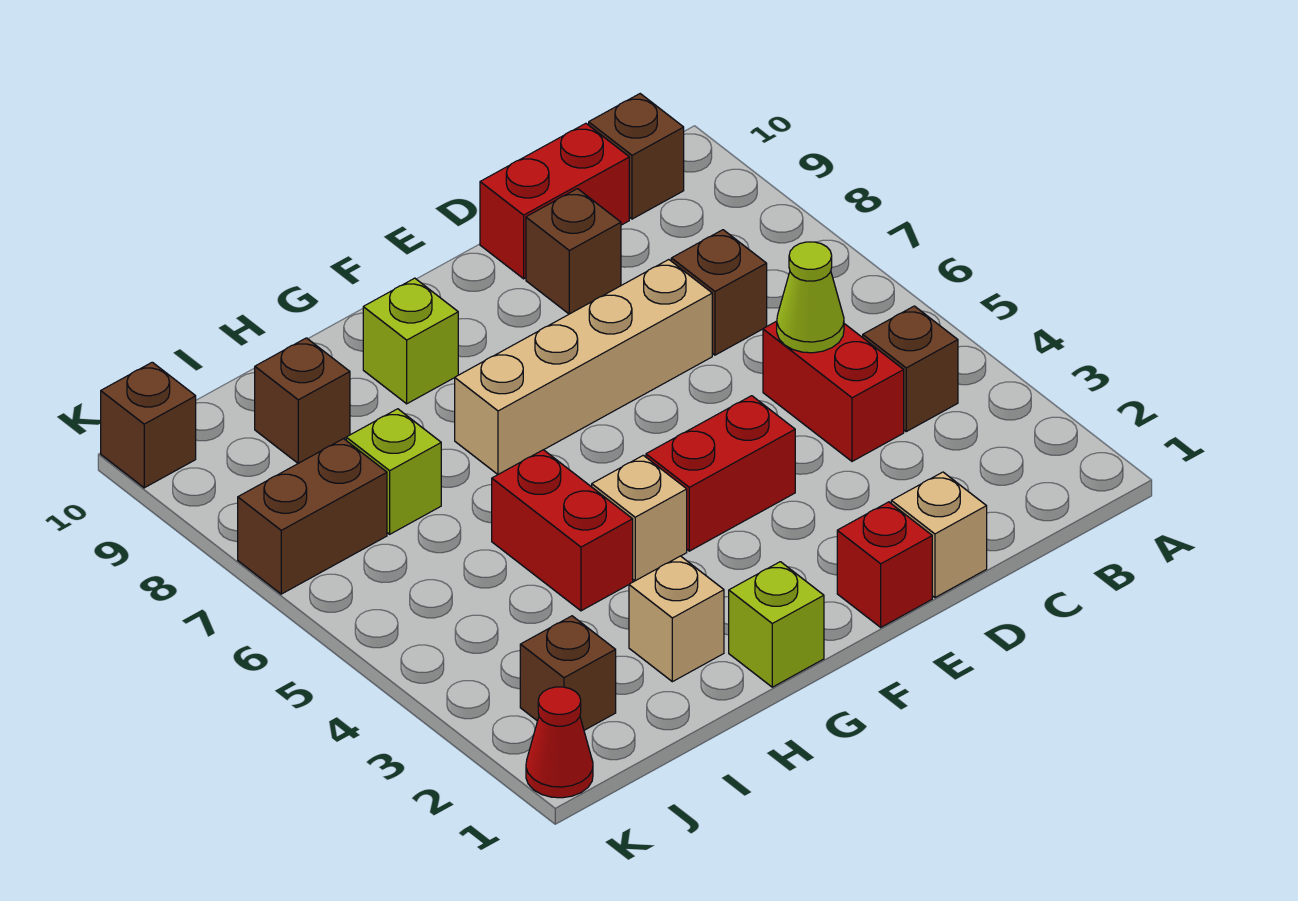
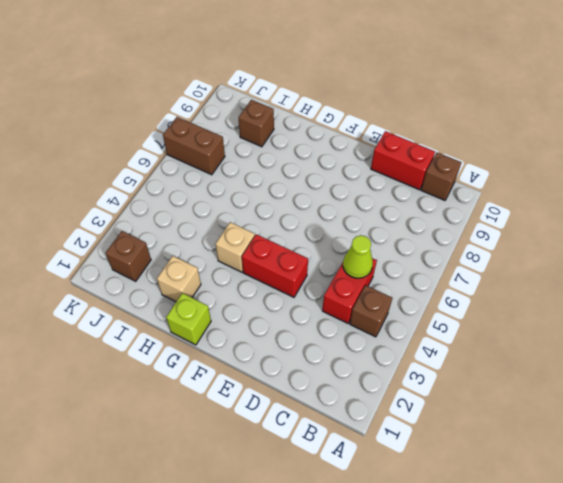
none -> brown 1x1 brick [671,230,767,355]
none -> tan 1x1 brick [891,472,987,598]
none -> tan 1x4 brick [455,260,712,474]

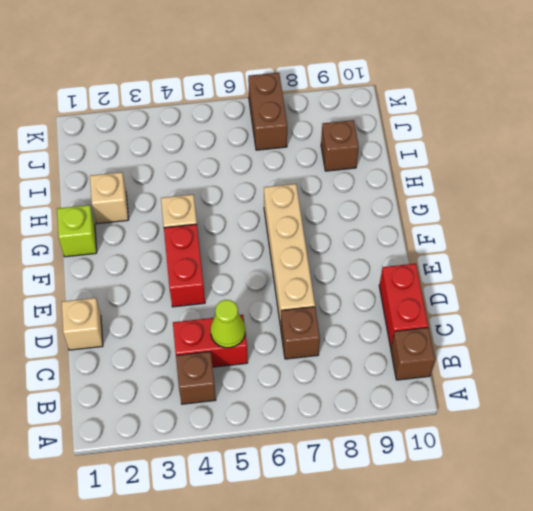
none -> brown 1x1 brick [526,189,621,314]
none -> red 1x1 brick [837,502,932,627]
none -> lime 1x1 brick [363,278,458,404]

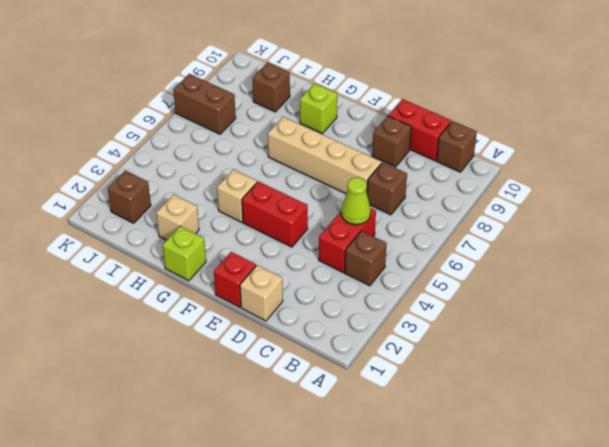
none -> red 1x2 brick [492,450,633,611]
none -> lime 1x1 brick [346,409,441,534]
none -> red 1x1 cone [526,687,593,798]

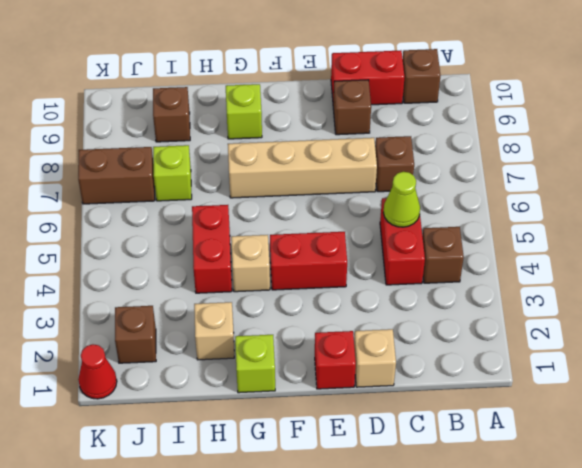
none -> brown 1x1 brick [101,362,196,488]

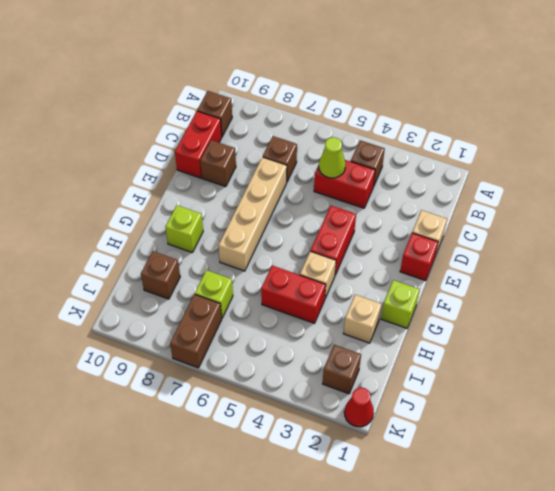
none -> brown 1x1 brick [101,362,196,488]

